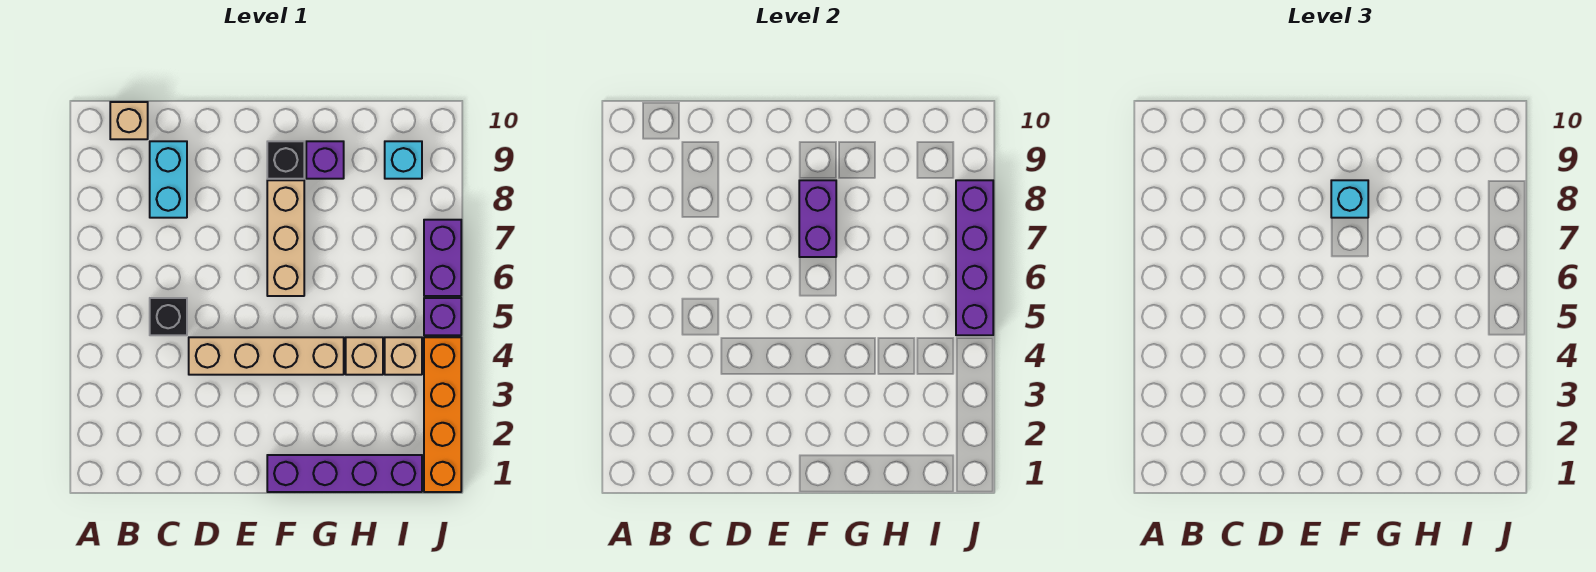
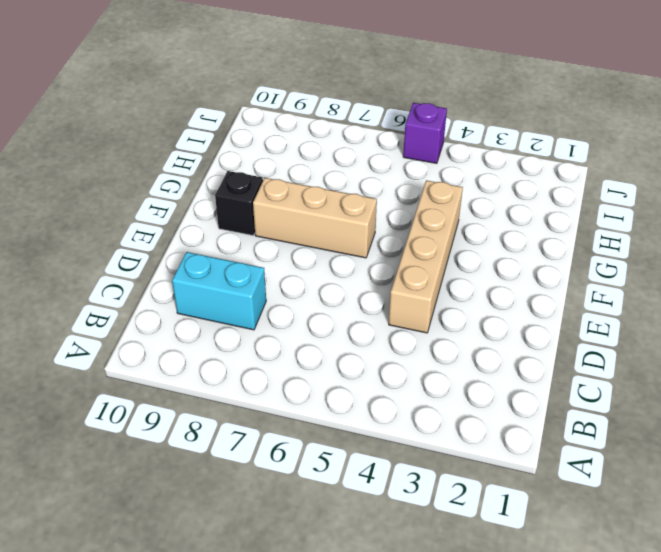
none -> tan 1x1 brick [110,102,148,139]
none -> black 1x1 brick [150,298,187,335]
none -> purple 1x4 brick [267,455,422,492]

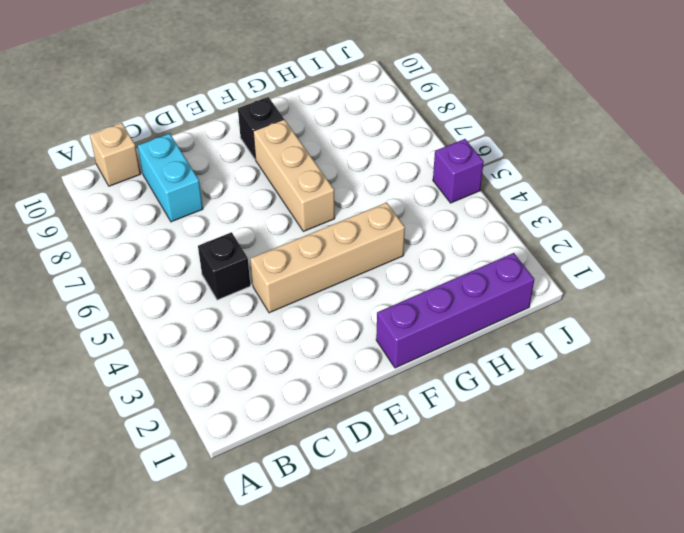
none -> purple 1x1 brick [306,141,344,179]
none -> tan 1x1 brick [346,337,383,375]
none -> tan 1x1 brick [385,337,422,375]

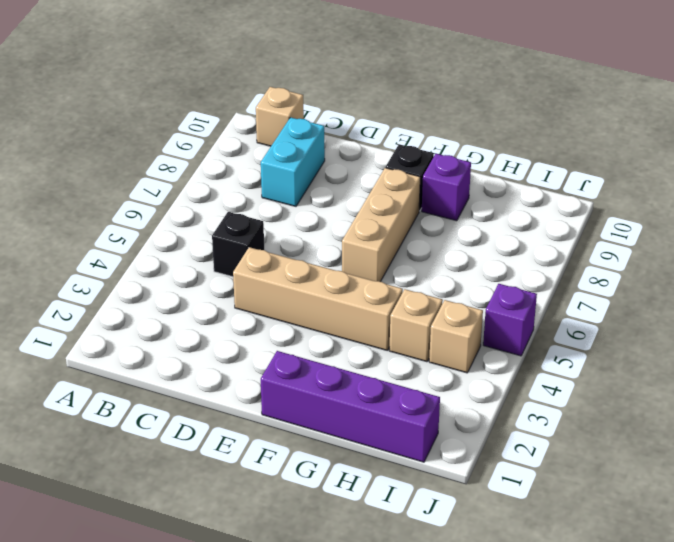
none -> cyan 1x1 brick [385,141,422,179]
none -> orange 1x4 brick [424,337,461,492]
none -> purple 1x2 brick [424,220,461,296]

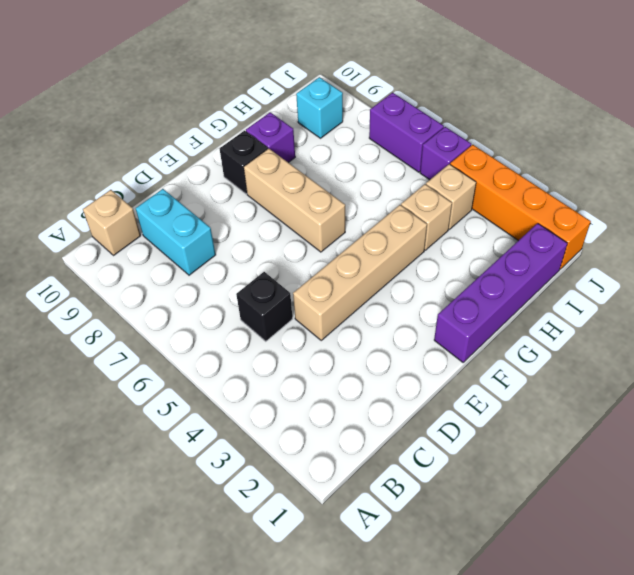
none -> purple 1x2 brick [799,180,836,257]
none -> purple 1x4 brick [956,180,993,335]
none -> cyan 1x1 brick [1331,180,1368,218]

